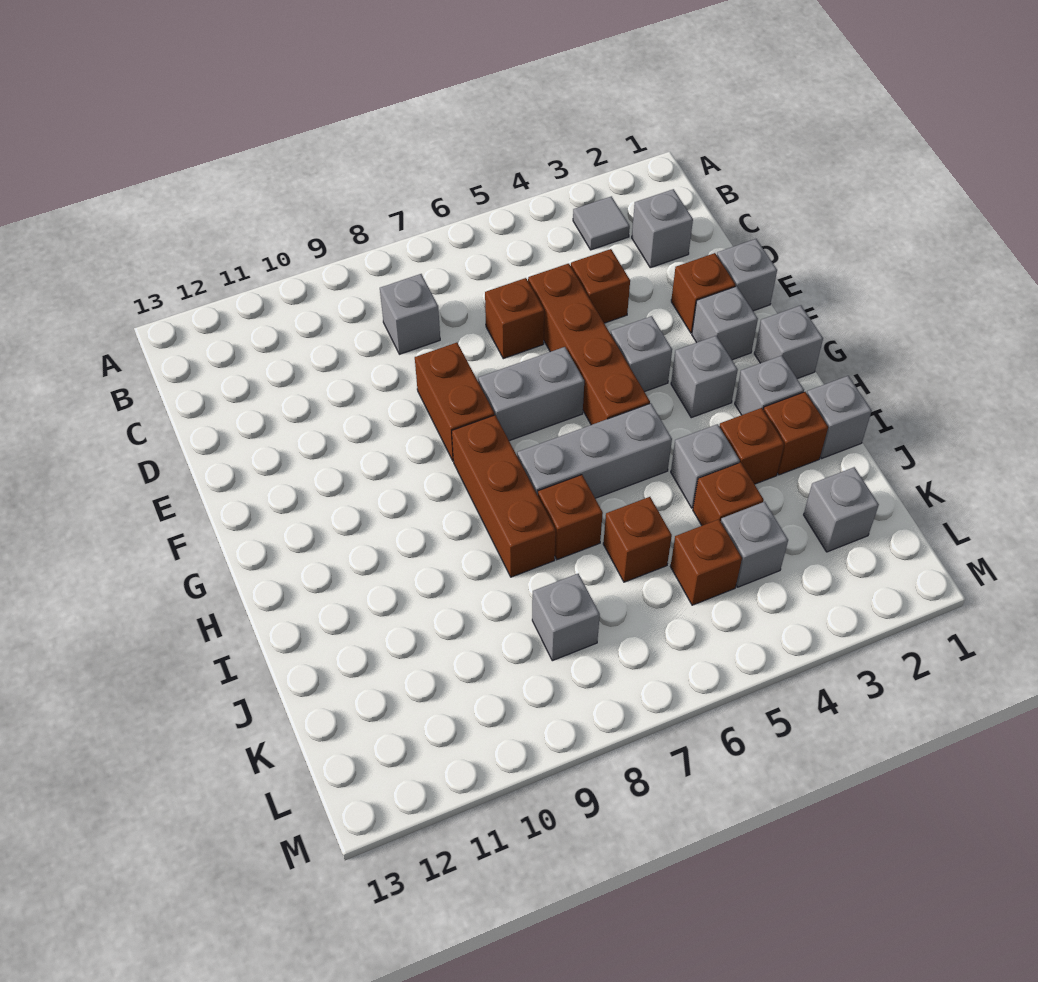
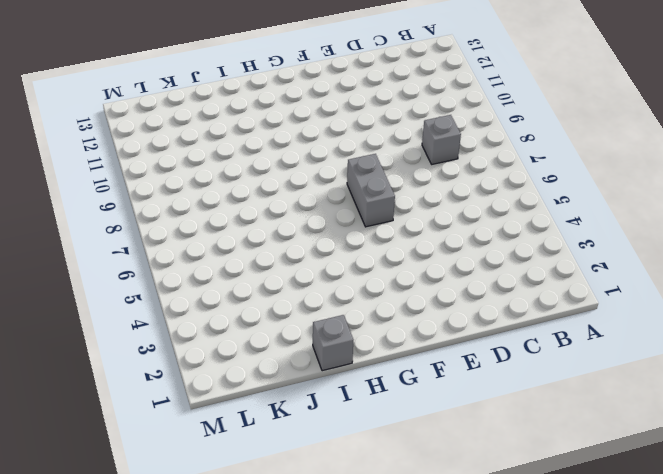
none -> grey 1x1 tile [573,196,630,250]
none -> grey 1x1 brick [632,189,693,268]
none -> brown 1x1 brick [571,249,630,323]

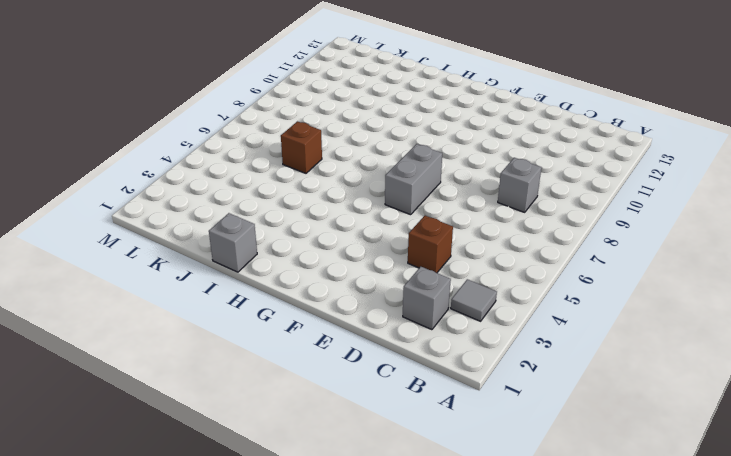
none -> brown 1x4 brick [528,263,650,425]
none -> brown 1x1 brick [485,278,544,359]
none -> grey 1x1 brick [717,239,777,311]

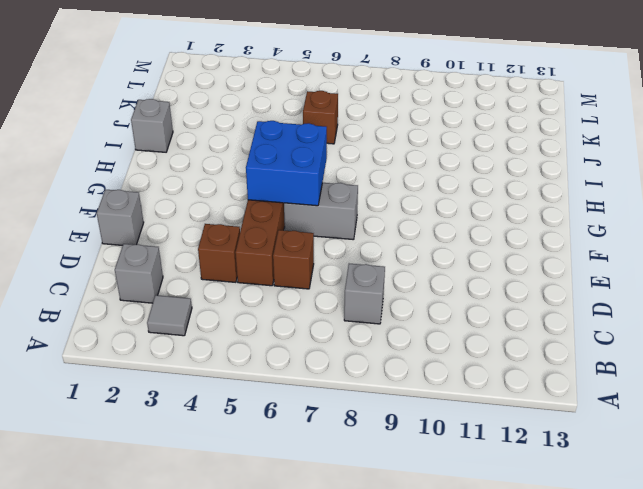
blue 2x2 brick [246,121,327,206] -> none
none -> brown 1x1 brick [671,253,736,333]
none -> brown 1x2 brick [415,343,494,460]
none -> grey 1x1 brick [692,286,758,360]

